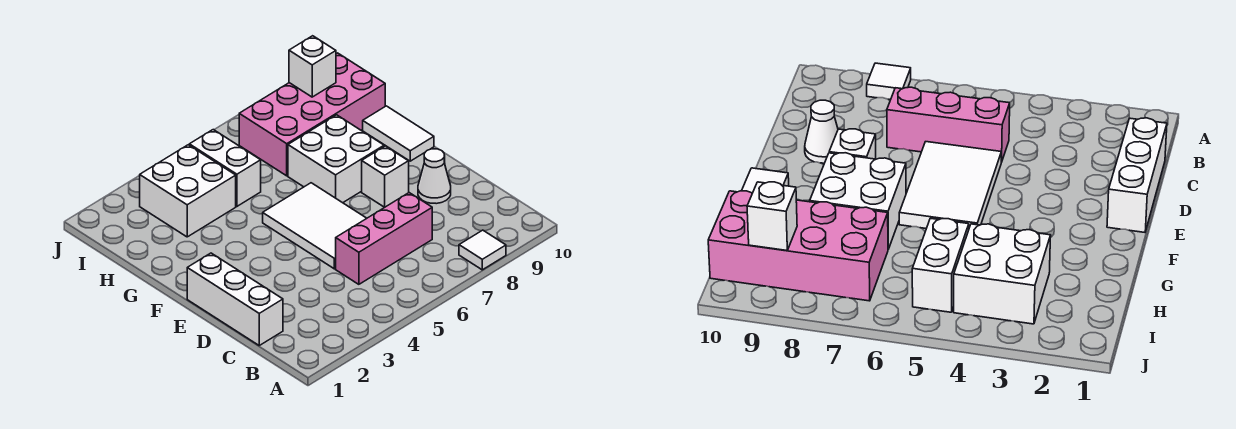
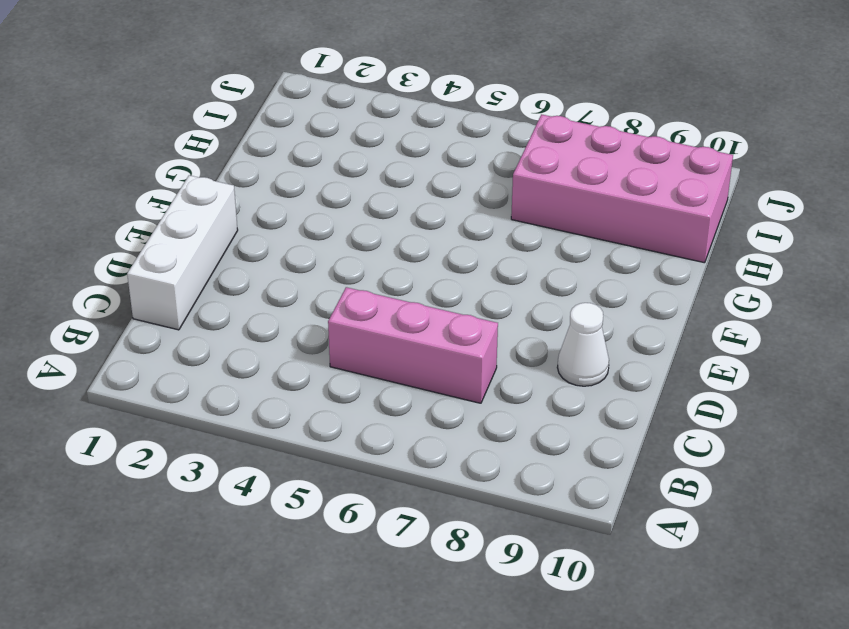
none -> white 1x1 tile [459,230,506,270]
none -> white 2x3 tile [263,183,367,269]
none -> white 1x1 brick [362,146,409,207]

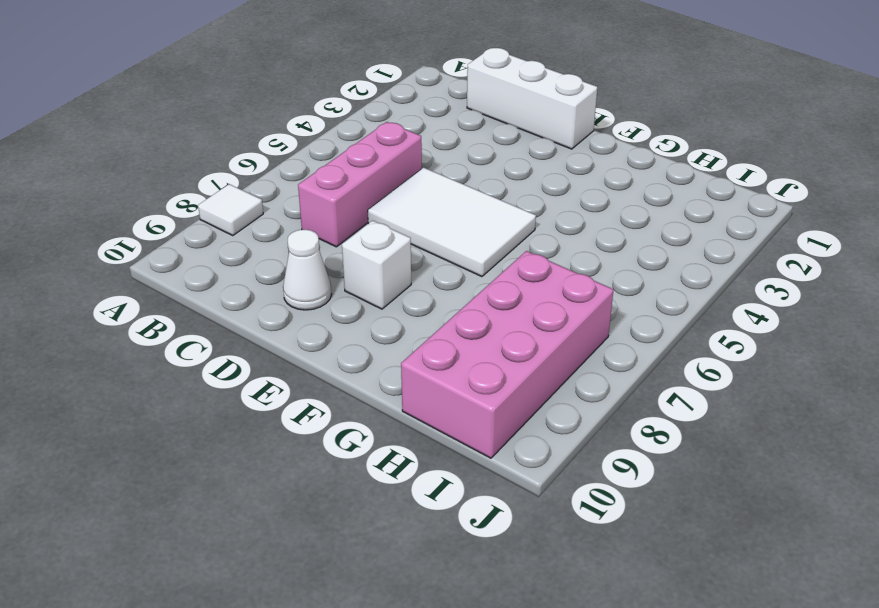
none -> white 2x2 brick [288,115,384,203]
none -> white 1x2 tile [363,106,434,161]
none -> white 2x2 brick [140,145,236,237]

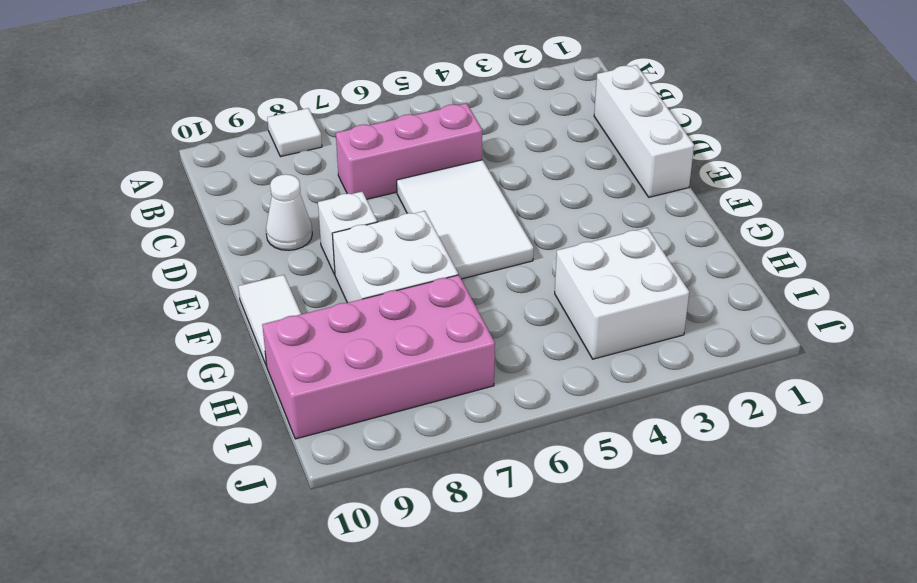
none -> white 1x2 brick [189,130,261,206]
none -> white 1x1 brick [289,36,336,97]

